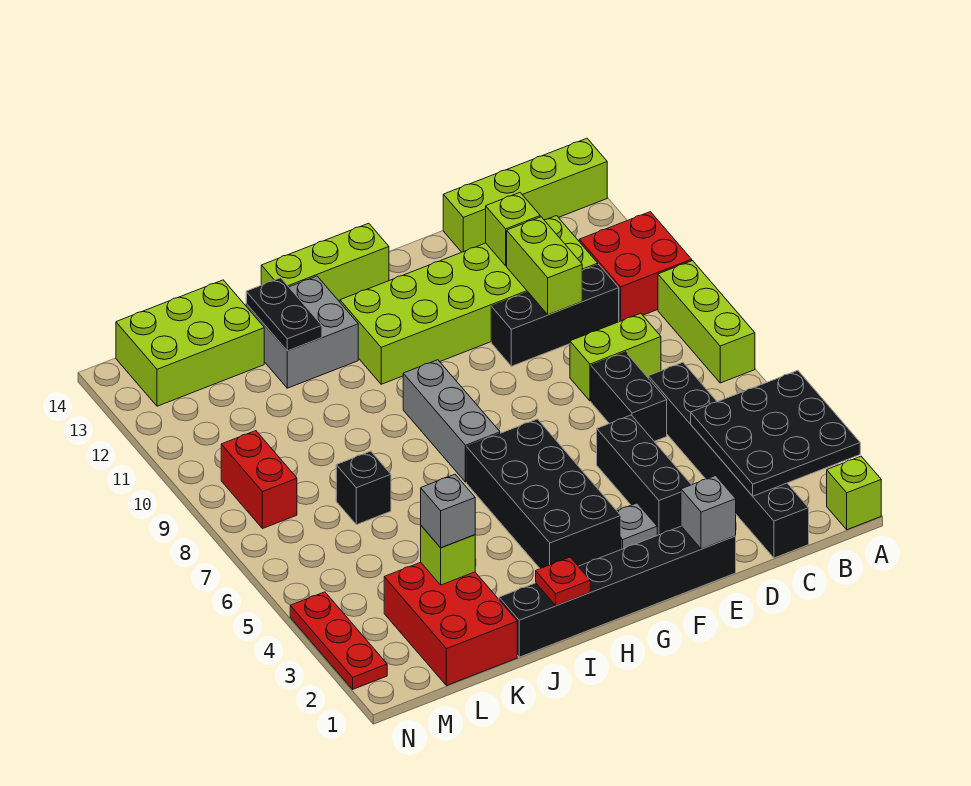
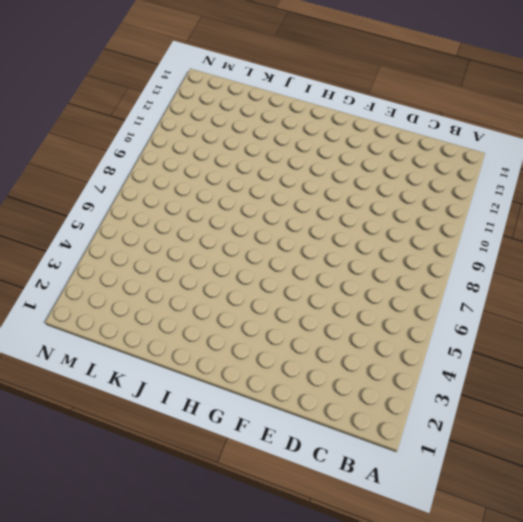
none -> lime 1x1 brick [827,456,881,530]
none -> lime 1x3 brick [658,261,755,383]
none -> red 2x2 brick [579,212,692,322]

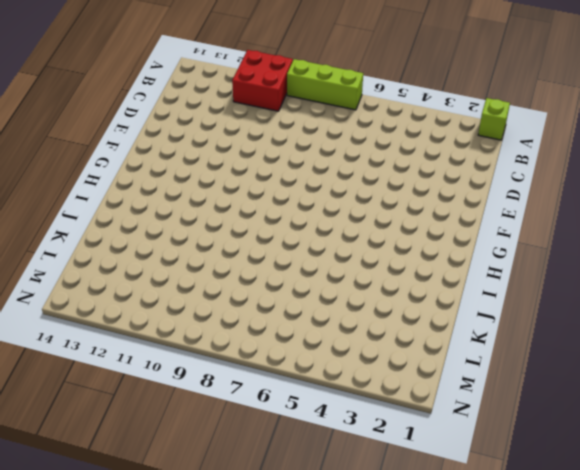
none -> lime 1x4 brick [443,138,607,252]
none -> black 1x6 brick [648,362,809,558]
none -> lime 1x2 brick [570,313,661,401]

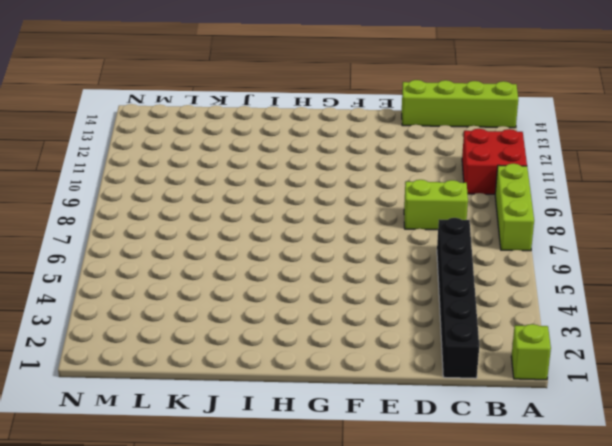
none -> black 1x3 brick [491,264,619,366]
none -> lime 2x6 brick [340,216,598,384]
none -> black 1x2 brick [591,352,667,441]

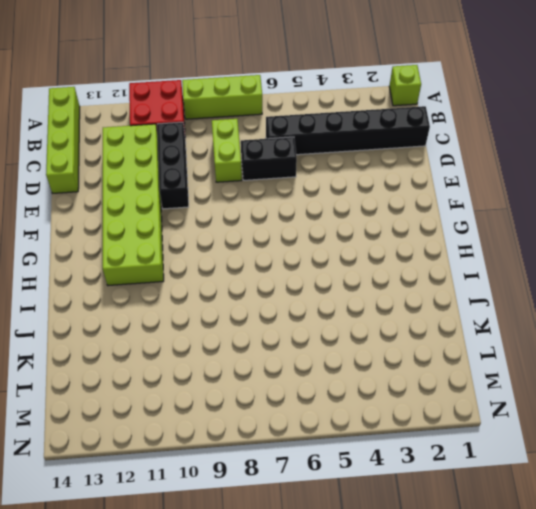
none -> black 1x6 brick [499,526,736,657]
none -> black 1x3 brick [597,415,691,535]
none -> grey 1x1 plate [617,503,657,549]

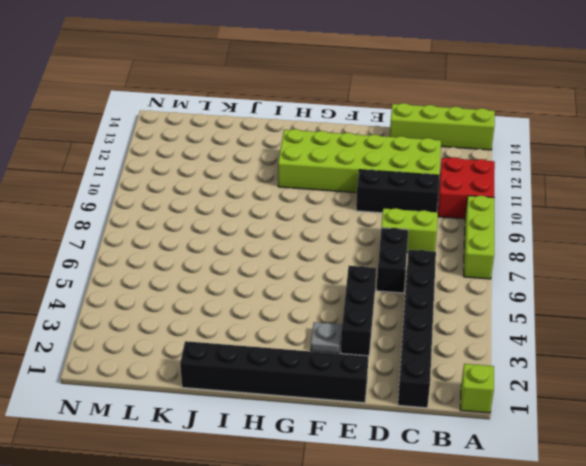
none -> black 2x4 brick [466,419,621,569]
none -> lime 1x3 brick [261,223,389,302]
none -> grey 1x3 brick [403,360,500,482]

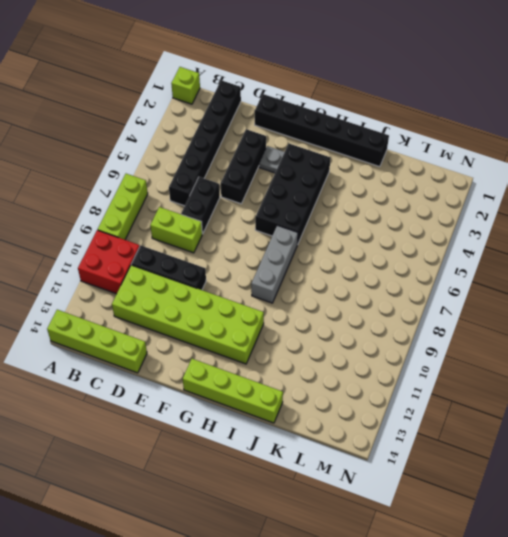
lime 1x4 brick [183,359,283,423] -> lime 1x3 brick [261,223,389,302]
none -> grey 2x2 brick [246,276,358,388]
none -> red 2x3 brick [384,562,517,686]
none -> black 1x1 brick [336,451,391,525]

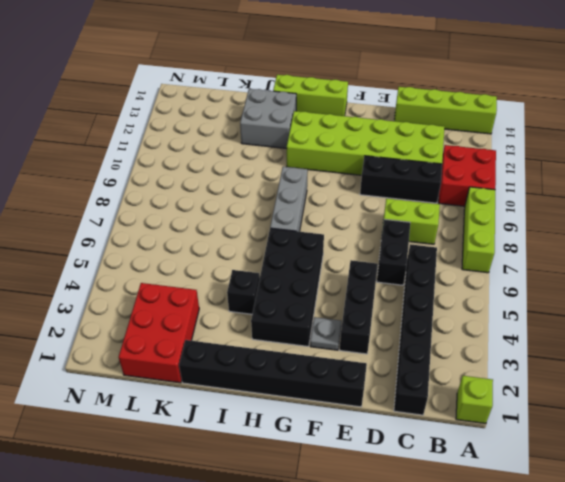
black 1x1 brick [227,270,260,314] -> black 1x1 brick moved to [336,451,391,525]
none -> lime 2x3 brick [116,280,264,406]
none -> red 1x2 brick [221,431,297,529]
none -> red 1x3 plate [290,592,387,689]

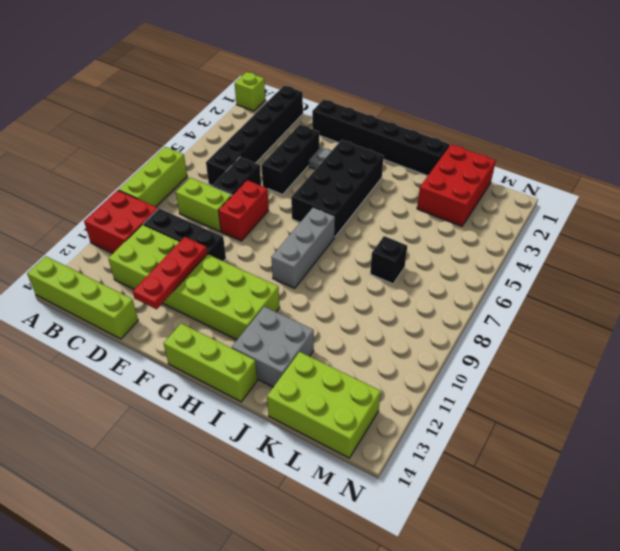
red 1x2 brick [218,180,269,241] -> red 1x2 brick moved to [221,431,297,529]
red 1x3 plate [133,237,207,309] -> red 1x3 plate moved to [290,592,387,689]
none -> black 3x3 plate [691,371,860,496]
none -> lime 1x2 brick [507,217,582,315]
none -> lime 1x1 brick [486,193,540,266]

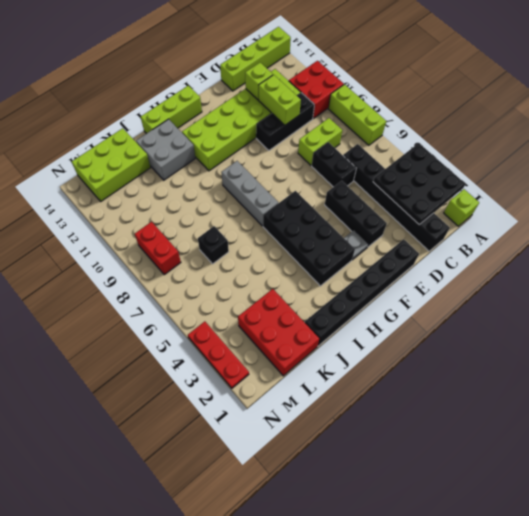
none -> grey 1x1 brick [681,476,736,549]
none -> red 1x1 plate [536,557,590,606]
none -> black 1x2 plate [246,278,322,351]

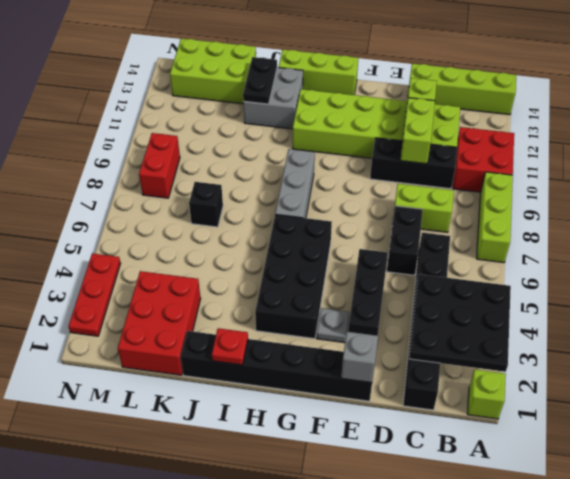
none -> lime 1x1 brick [421,526,475,585]
none -> grey 1x1 brick [421,474,475,548]

